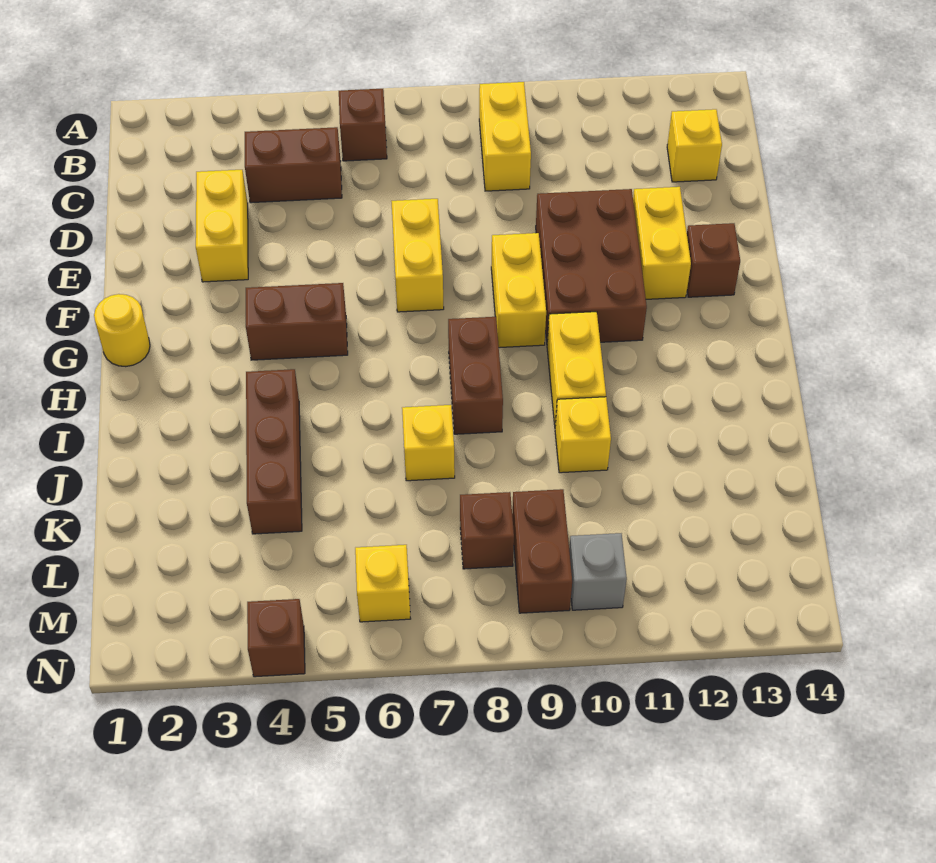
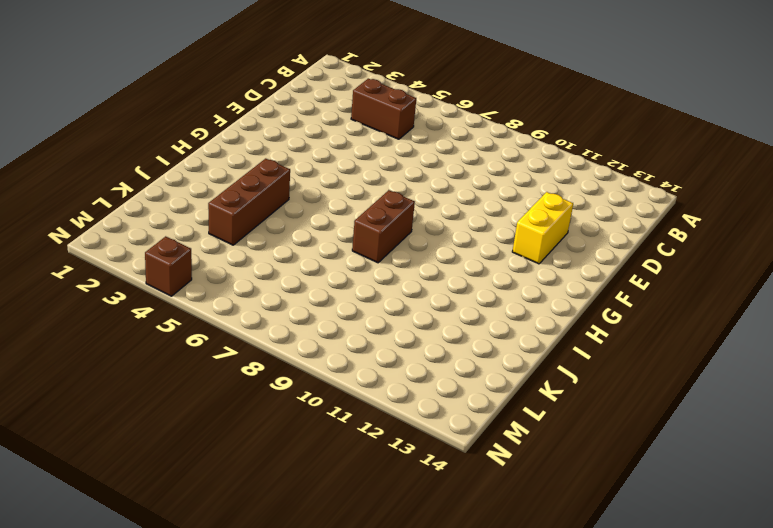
none -> brown 1x1 brick [339,89,387,161]
none -> yellow 1x2 brick [479,82,531,191]
none -> yellow 1x1 brick [667,109,722,182]

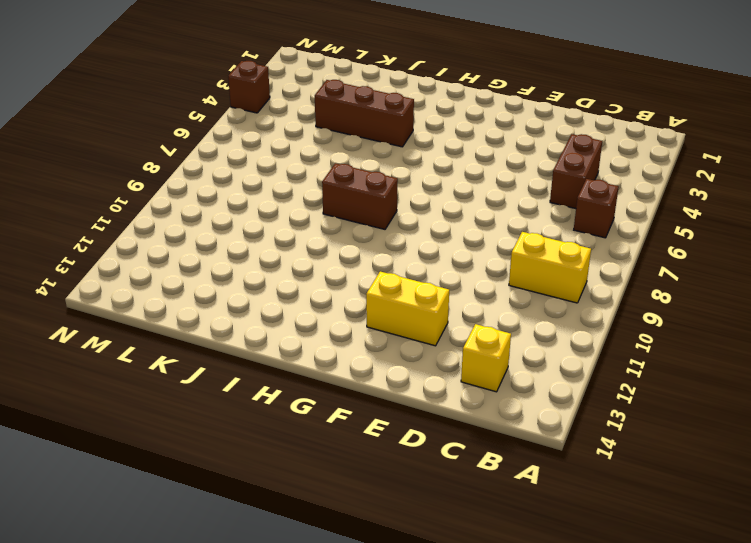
none -> yellow 1x2 brick [196,170,248,282]
none -> yellow 1x2 brick [391,199,444,312]
none -> brown 2x3 brick [536,189,647,342]

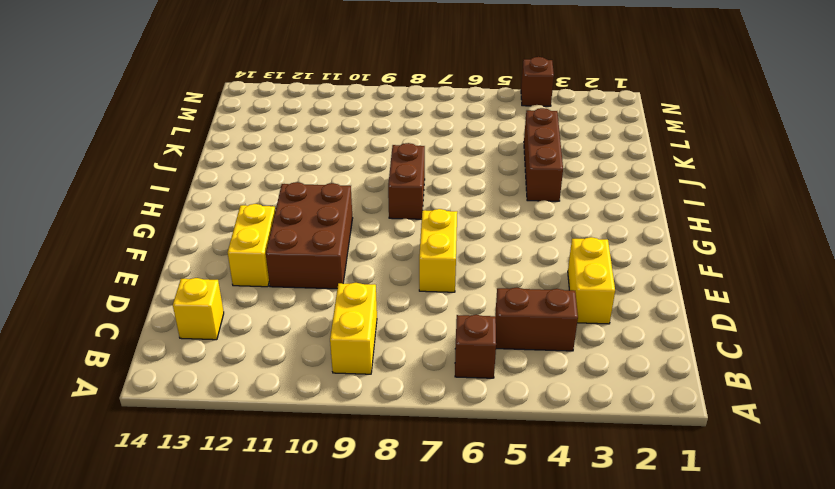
none -> yellow 1x2 brick [491,233,546,348]
none -> brown 1x1 brick [687,223,740,297]
none -> yellow 1x1 round brick [94,294,150,367]

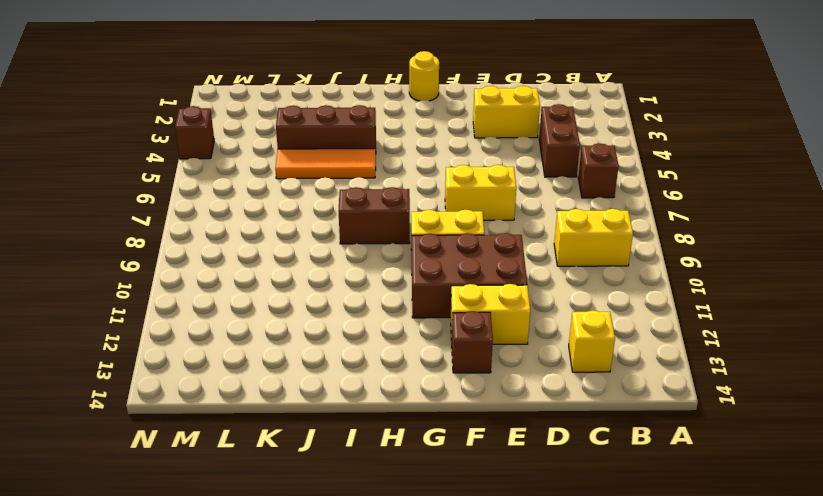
orange 1x3 tile [275,149,376,179] -> none
none -> brown 1x2 brick [246,283,348,360]
none -> yellow 1x2 brick [547,312,606,425]
none -> yellow 1x1 brick [402,405,455,481]

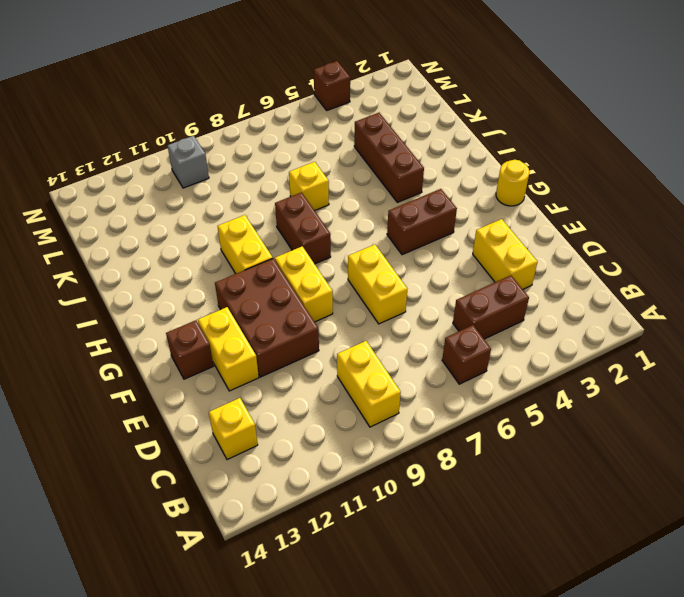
none -> yellow 1x1 brick [555,397,611,473]
none -> brown 1x1 brick [460,492,514,569]
none -> brown 1x2 brick [512,489,572,613]

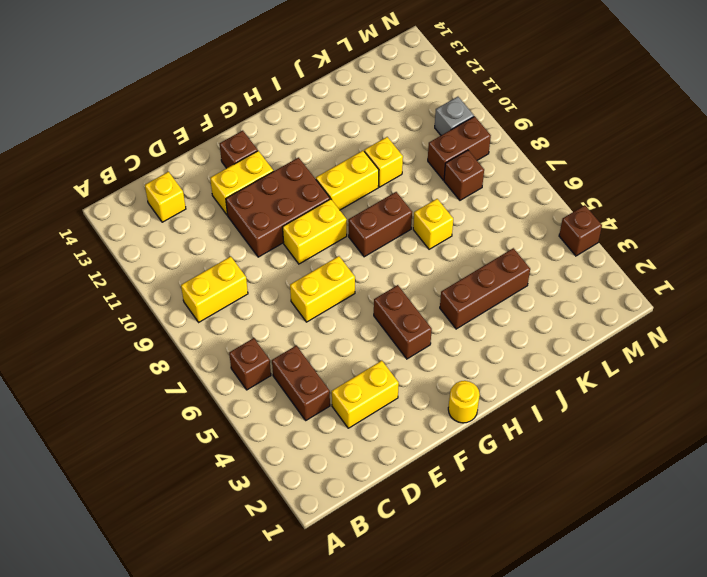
none -> yellow 1x1 brick [355,545,411,622]

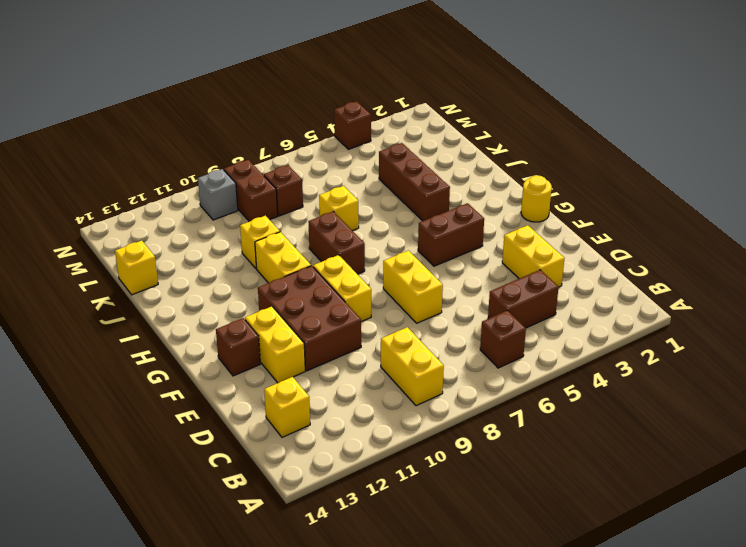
yellow 1x1 brick [115,241,158,295] -> yellow 1x1 brick moved to [355,545,411,622]

